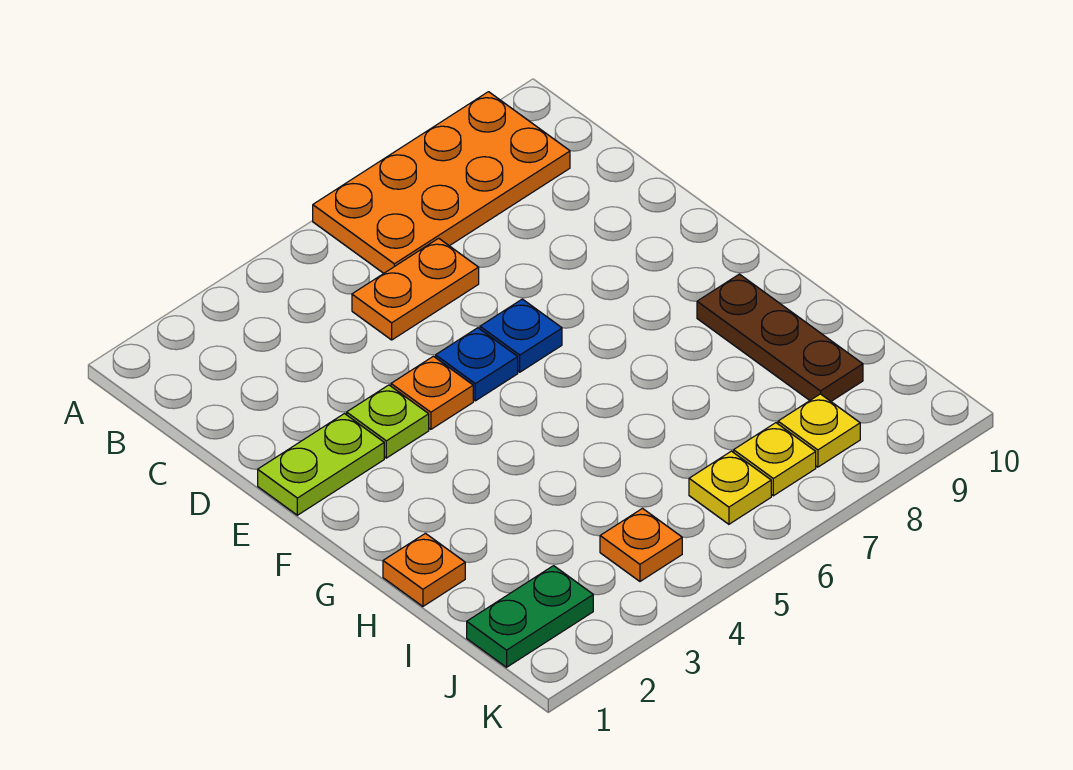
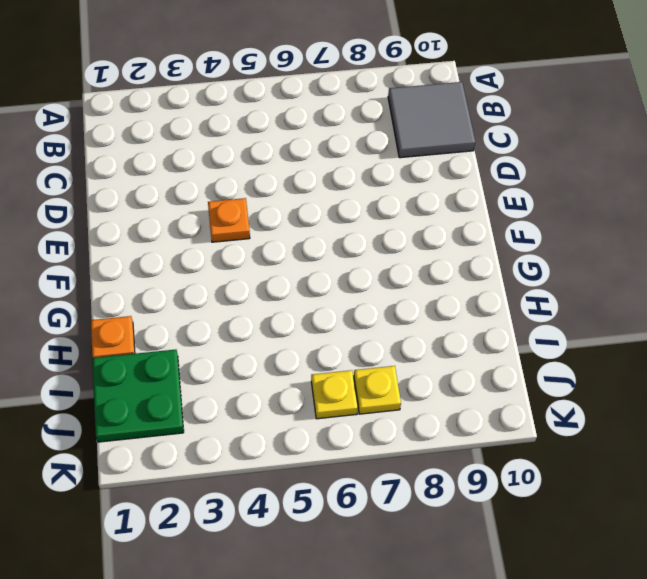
grey 2x2 tile [388,82,475,158] -> orange 2x4 plate [313,92,570,273]
green 2x2 plate [92,349,184,442] -> green 1x2 plate [467,566,593,667]
none -> orange 1x2 plate [352,238,479,340]
none -> lime 1x2 plate [258,414,384,515]
none -> lime 1x1 plate [347,385,429,458]

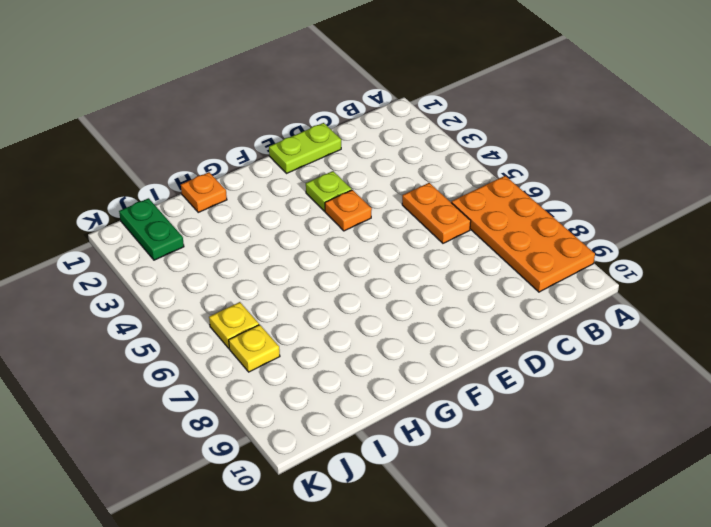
lime 1x2 plate [269,123,341,173] -> lime 1x2 plate turned to [258,414,384,515]
none -> blue 1x1 plate [436,328,518,401]
none -> blue 1x1 plate [480,299,562,372]
none -> brown 1x3 plate [697,274,863,401]

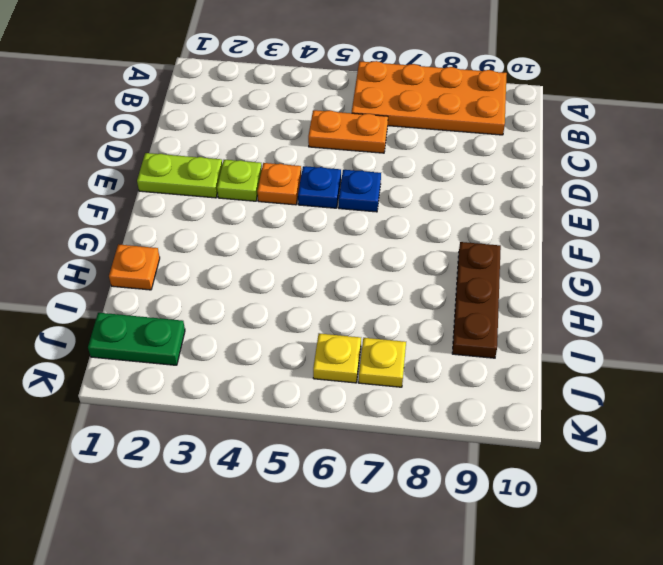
none -> orange 1x1 plate [600,509,682,581]
none -> yellow 1x1 plate [778,394,860,467]

